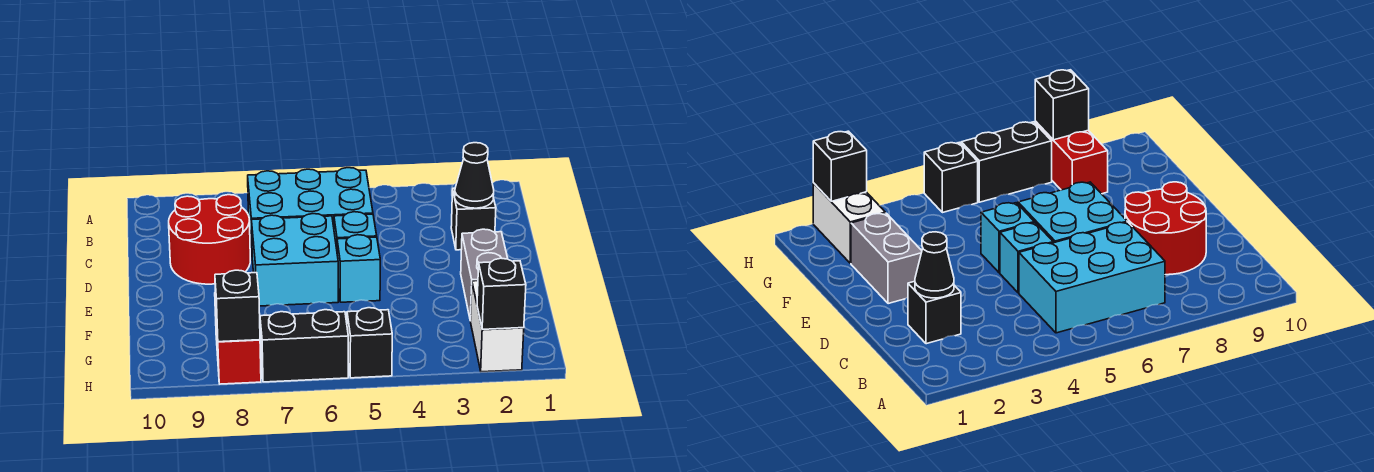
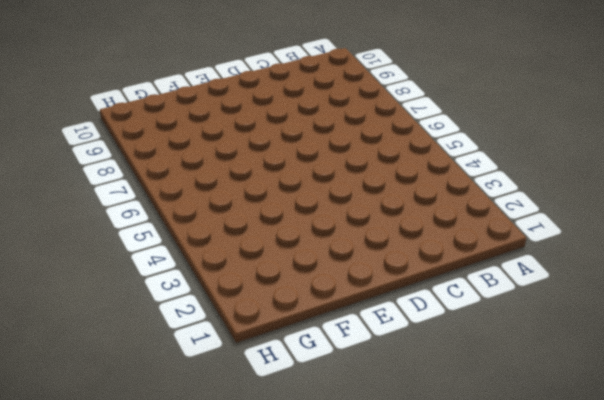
none -> cyan 2x3 brick [248,168,373,249]
none -> black 1x1 brick [451,188,496,250]
none -> red 2x2 round brick [169,195,250,284]

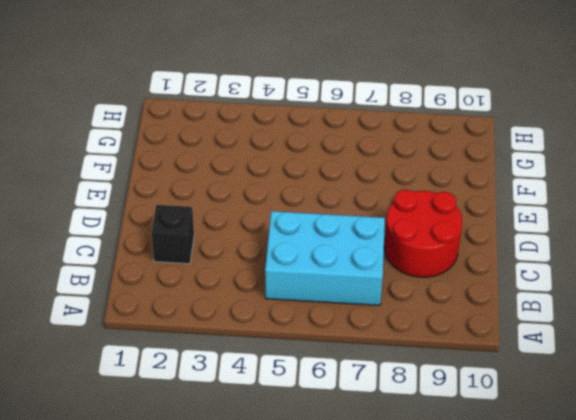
none -> cyan 1x1 brick [334,212,377,249]
none -> cyan 2x2 brick [252,214,338,306]
none -> grey 1x2 brick [461,229,508,321]

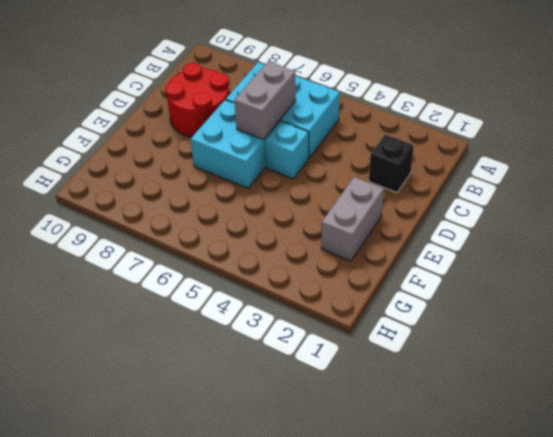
grey 1x2 brick [234,62,296,140] -> none
none -> cyan 1x1 brick [337,235,380,302]
none -> white 1x2 brick [471,281,524,372]
none -> red 1x2 brick [215,293,261,384]

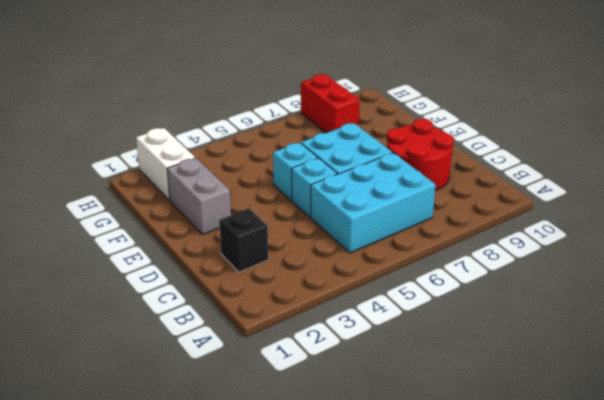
none -> black 1x1 brick [347,308,392,378]
none -> black 1x2 brick [260,310,348,382]
none -> black 1x1 cone [455,143,494,208]

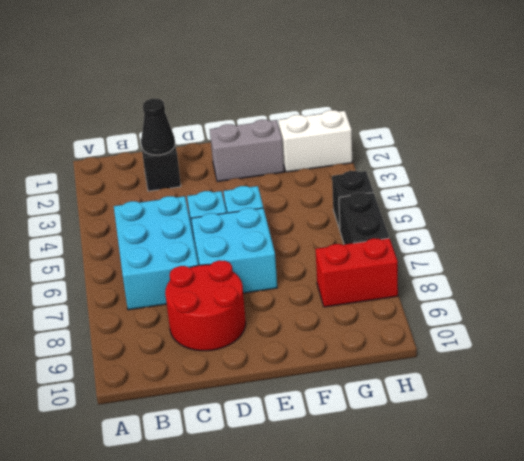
none -> black 1x1 brick [477,258,526,329]
none -> black 1x1 brick [215,270,260,342]

